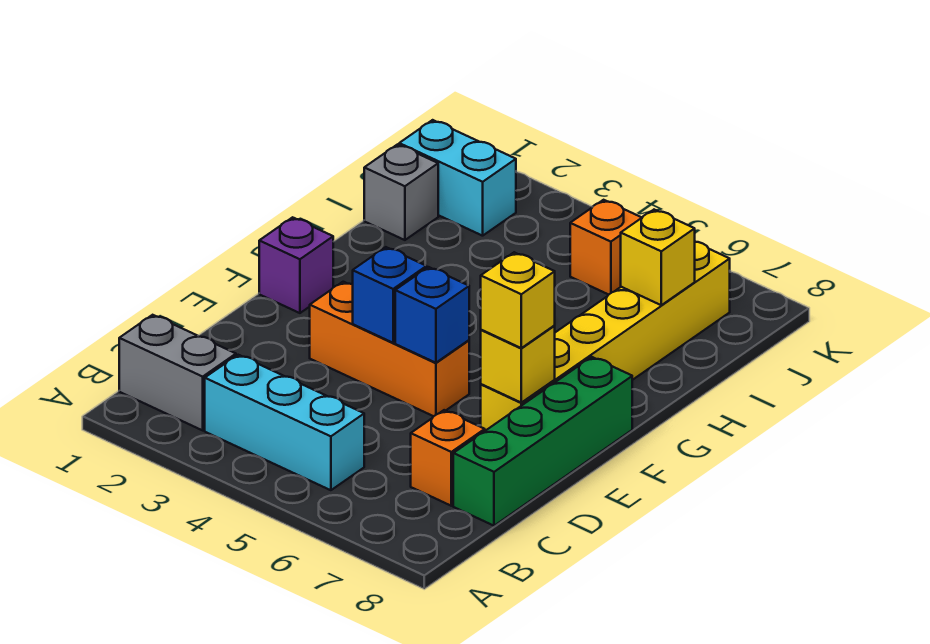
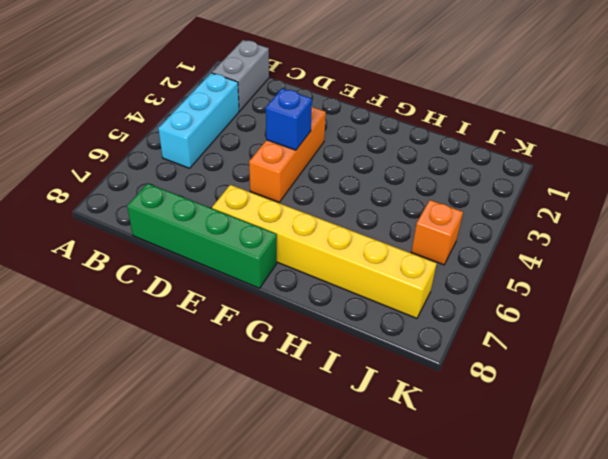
none -> orange 1x1 brick [411,410,485,506]
none -> purple 1x1 brick [259,217,333,313]
none -> grey 1x1 brick [364,144,438,240]

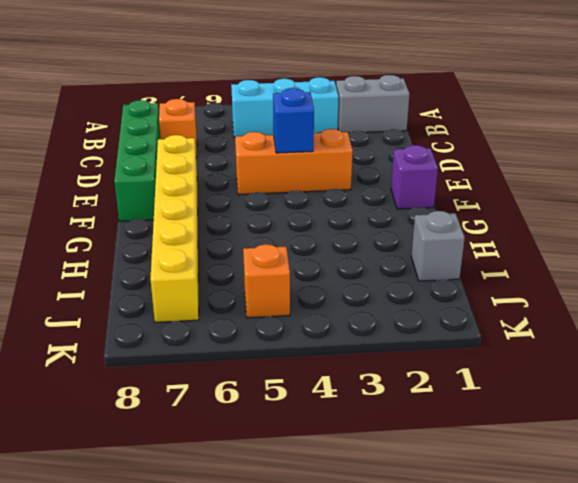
none -> cyan 1x2 brick [399,120,516,236]
none -> blue 1x1 brick [395,267,469,363]
none -> yellow 1x1 brick [481,326,555,403]

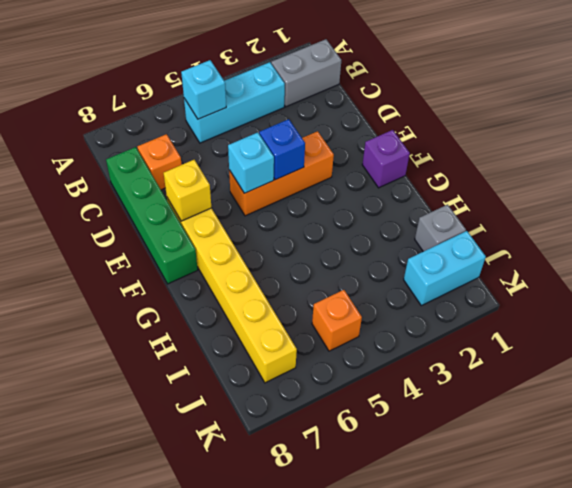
cyan 1x1 brick [181,60,226,119] -> none
cyan 1x1 brick [228,132,274,193] -> blue 1x1 brick [395,267,469,363]
none -> yellow 1x1 brick [621,210,695,305]
none -> yellow 1x1 brick [481,252,555,348]

